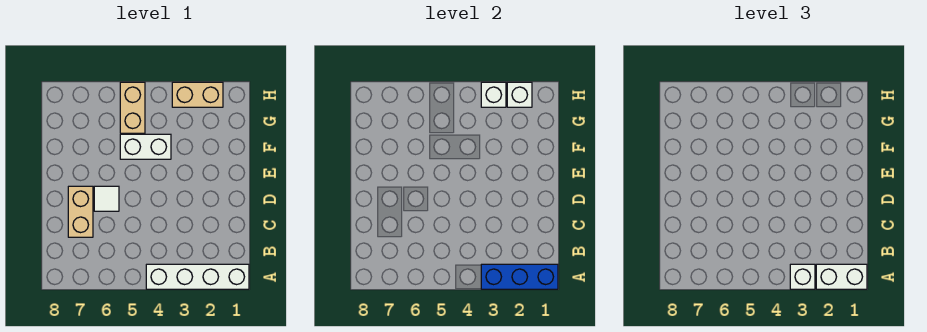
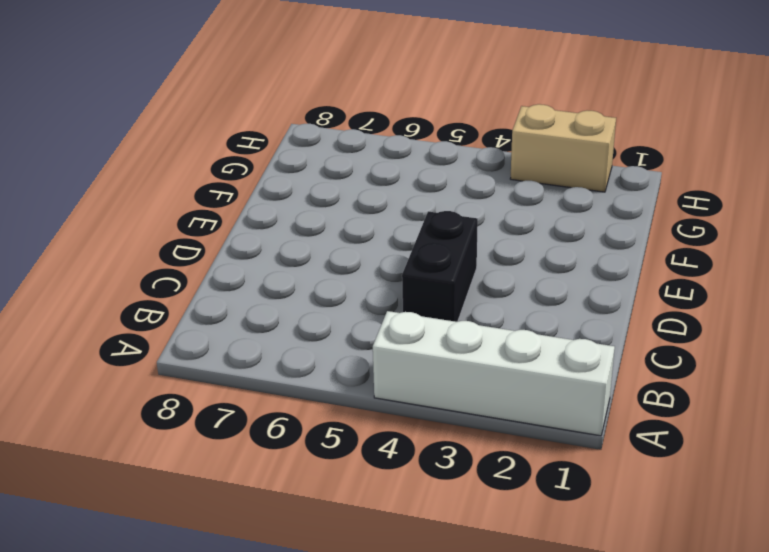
black 1x2 brick [402,211,478,322] -> none
none -> tan 1x2 brick [68,186,93,237]
none -> white 1x1 tile [94,186,119,211]

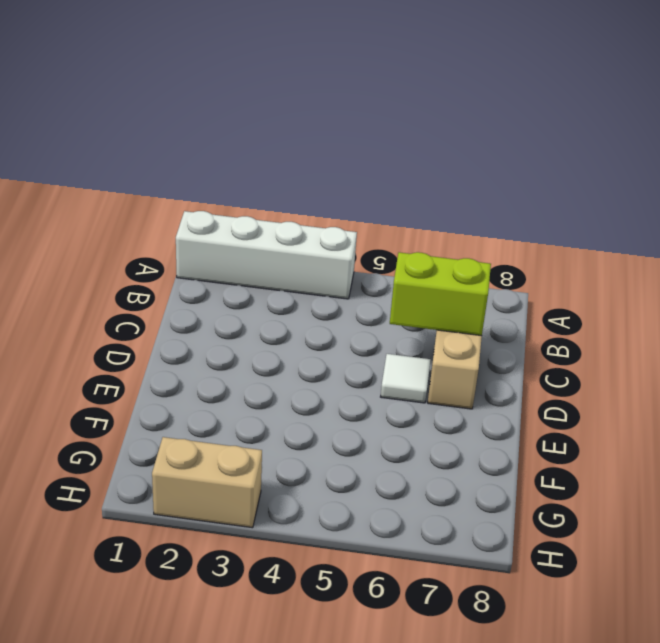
lime 1x2 brick [390,252,491,336] -> none
none -> white 1x2 brick [120,134,171,159]
none -> tan 1x2 brick [120,82,145,133]

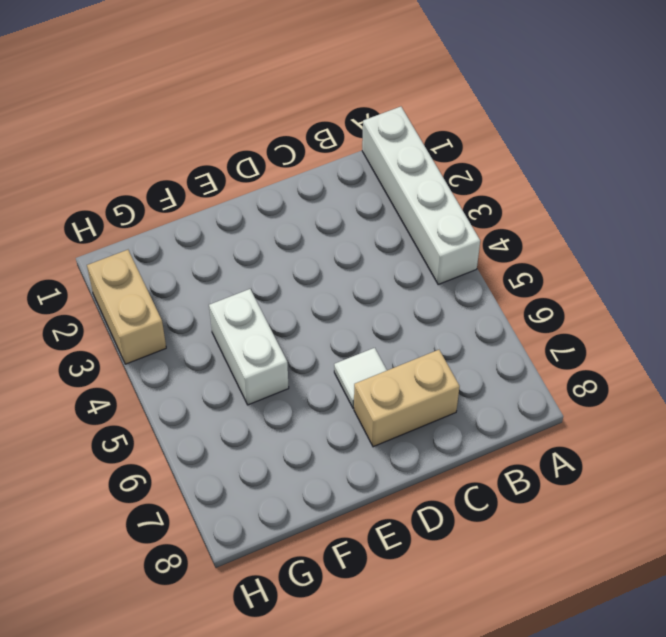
none -> tan 1x2 brick [120,82,145,133]
none -> blue 1x3 brick [481,264,558,289]

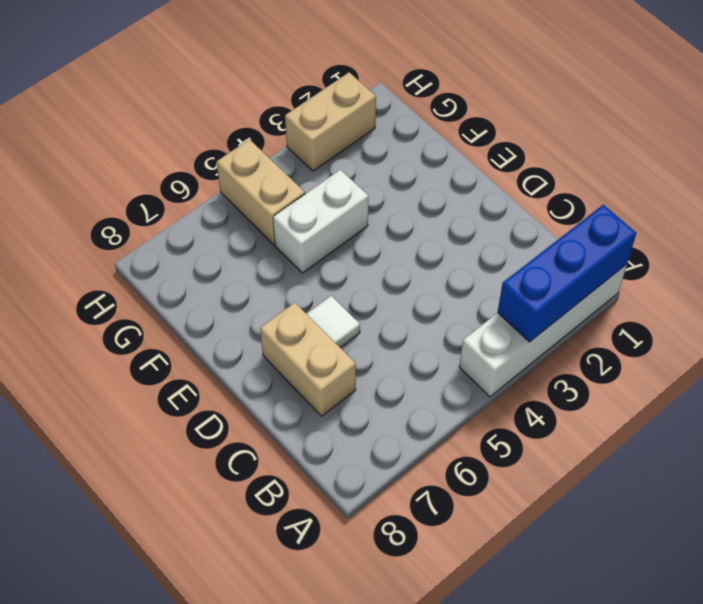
none -> white 1x1 brick [507,82,532,107]
none -> white 1x1 brick [481,82,506,107]

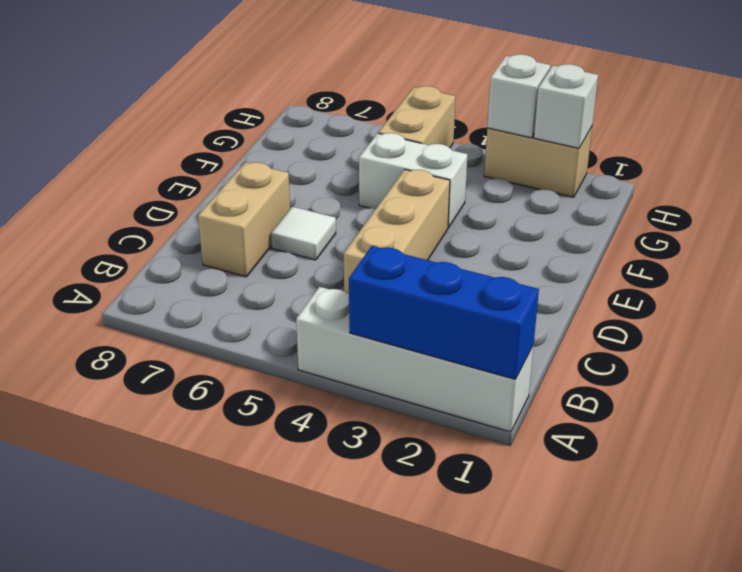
tan 1x3 brick [344,170,450,294] -> none
none -> white 1x2 brick [816,264,867,289]
none -> white 1x1 brick [790,264,815,289]

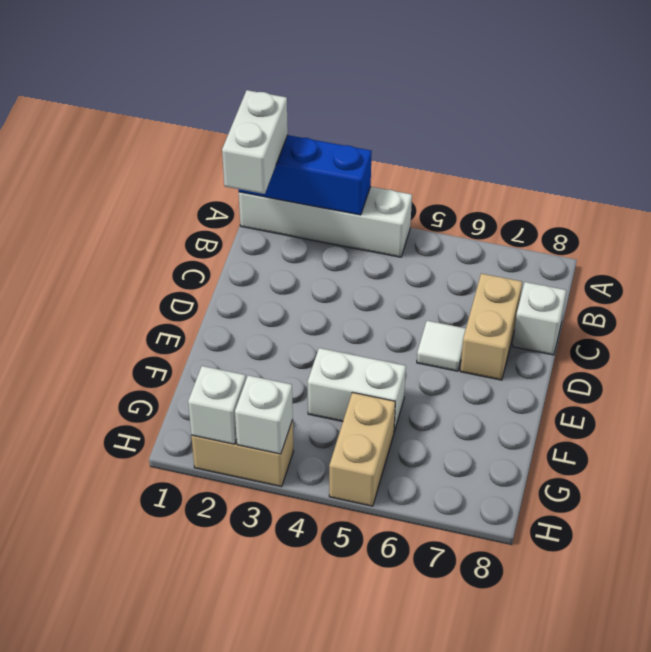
white 1x2 brick [222,90,288,194] -> white 1x2 brick turned to [816,264,867,289]
white 1x1 brick [513,282,566,355] -> white 1x1 brick moved to [790,264,815,289]

